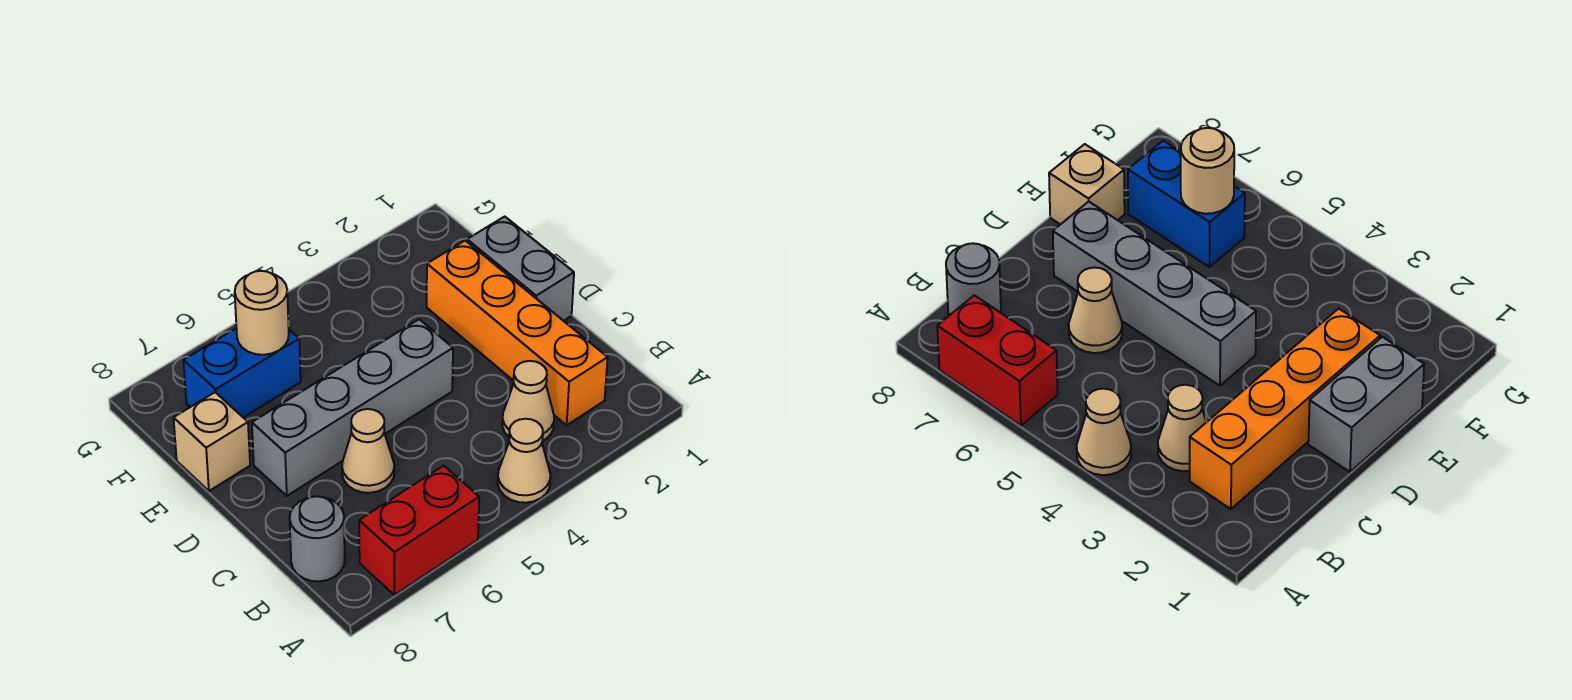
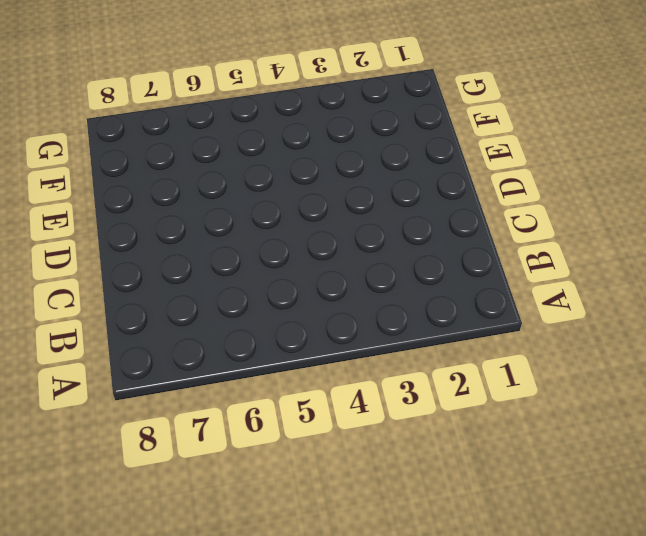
none -> tan 1x1 cone [498,419,550,503]
none -> red 1x2 brick [359,466,479,595]

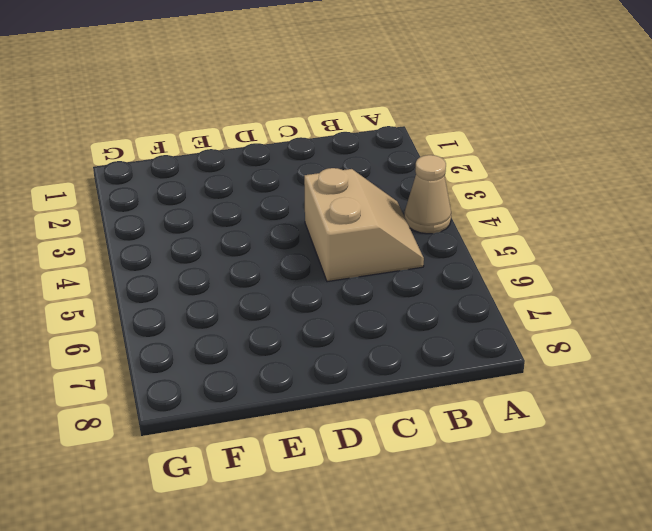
tan 2x2 slope [304,168,424,282] -> none
none -> red 1x2 brick [359,466,479,595]
none -> orange 1x4 brick [427,241,608,425]

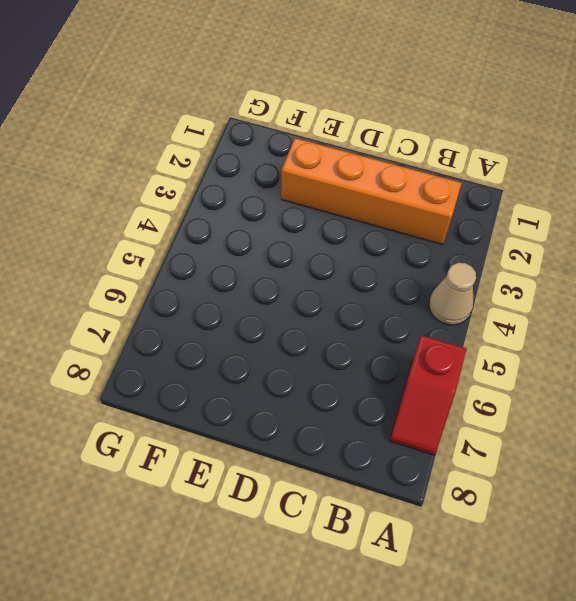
red 1x2 slope [390,335,466,455] -> red 1x2 brick [359,466,479,595]
none -> tan 1x1 cone [502,361,554,440]
none -> grey 1x1 round brick [290,496,345,581]

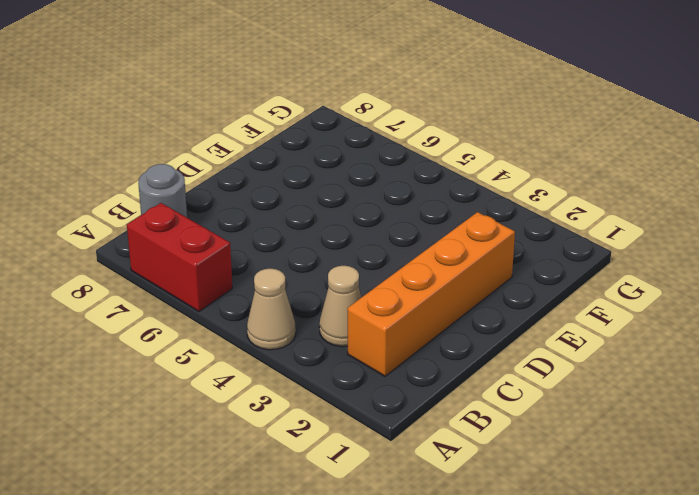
none -> tan 1x1 cone [342,409,394,493]
none -> grey 1x2 brick [467,217,574,321]

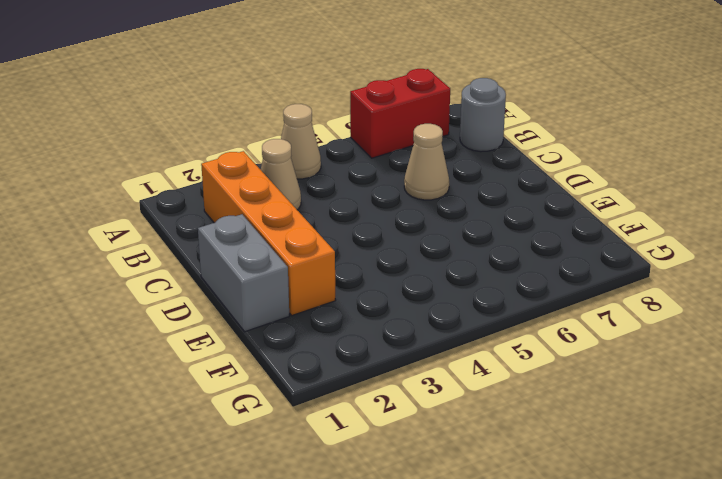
none -> grey 1x4 brick [252,319,453,496]
none -> tan 1x1 brick [174,392,250,491]

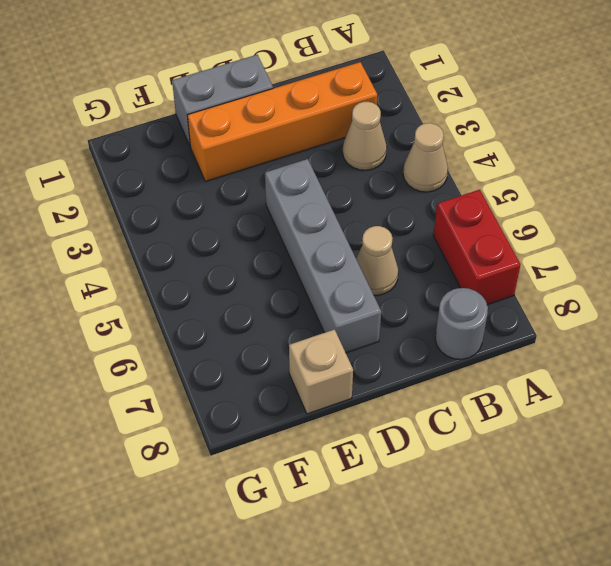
none -> blue 1x2 brick [183,328,301,417]
none -> tan 1x1 round brick [235,271,289,355]

